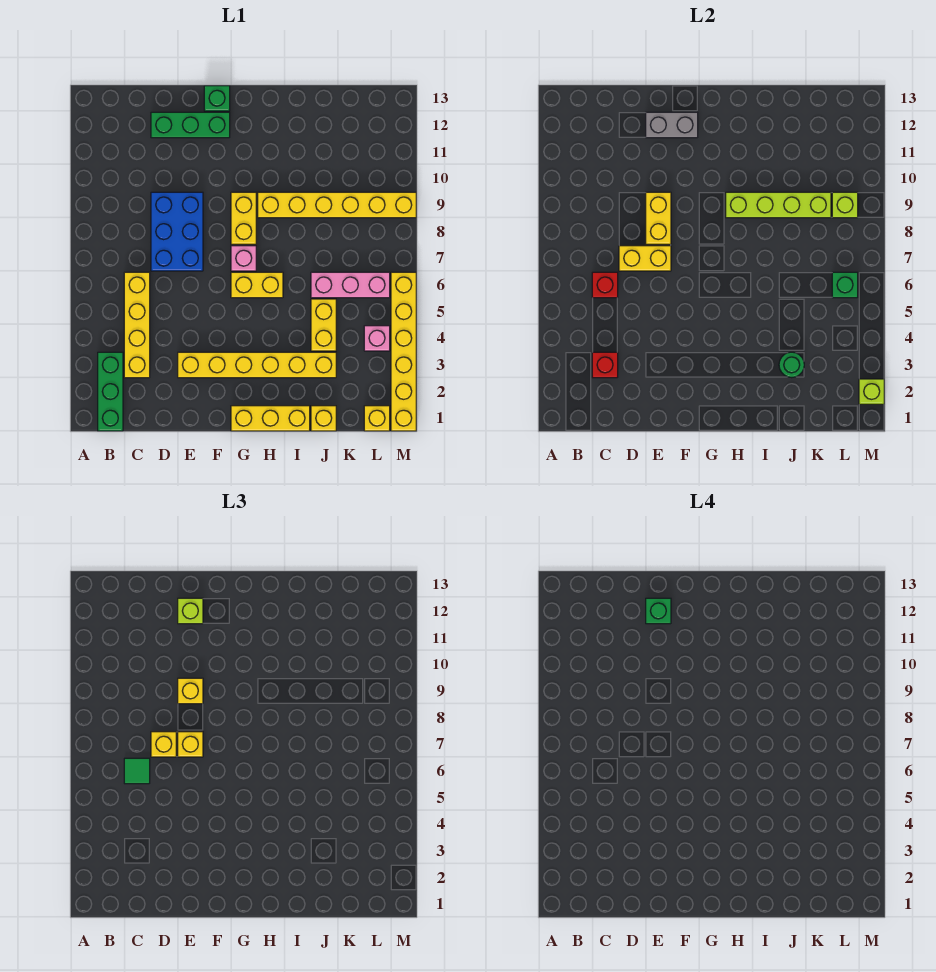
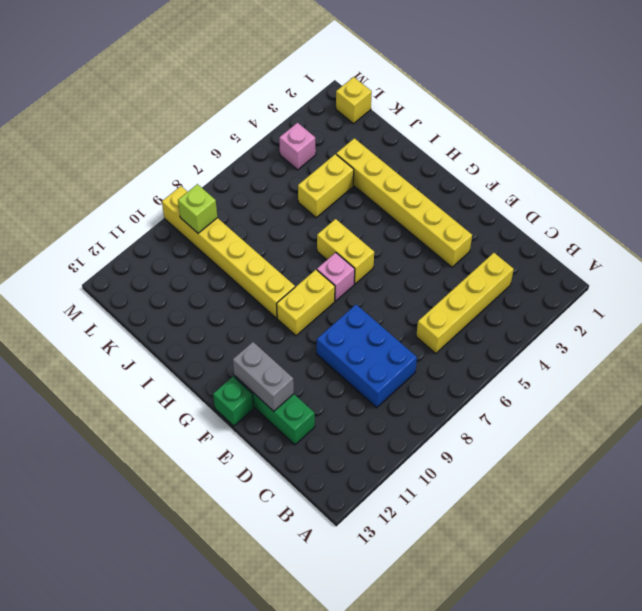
blue 2x3 brick [317,305,417,408] -> blue 2x3 brick turned to [151,192,203,271]
none -> green 1x3 brick [98,352,123,431]
none -> yellow 1x3 brick [231,406,310,431]
none -> yellow 1x1 brick [311,406,336,431]
none -> pink 1x3 brick [311,272,390,298]

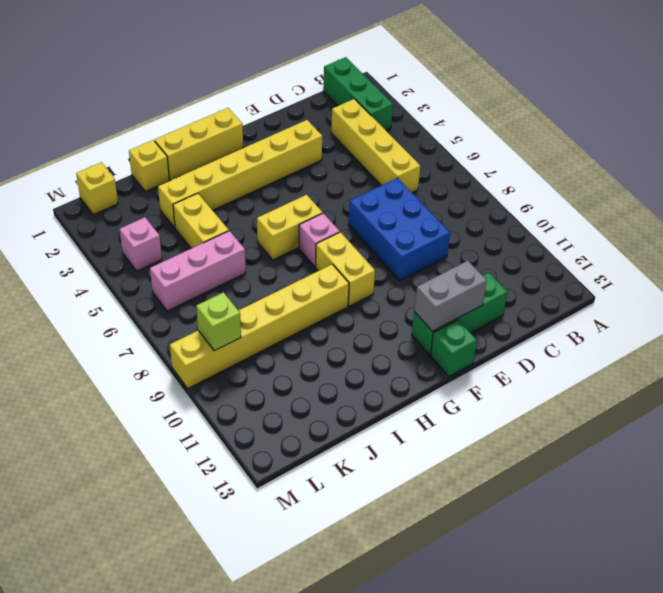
none -> yellow 1x6 brick [391,272,416,431]
none -> red 1x1 brick [592,352,618,378]
none -> red 1x1 brick [592,272,618,298]
none -> yellow 1x2 brick [619,246,671,271]

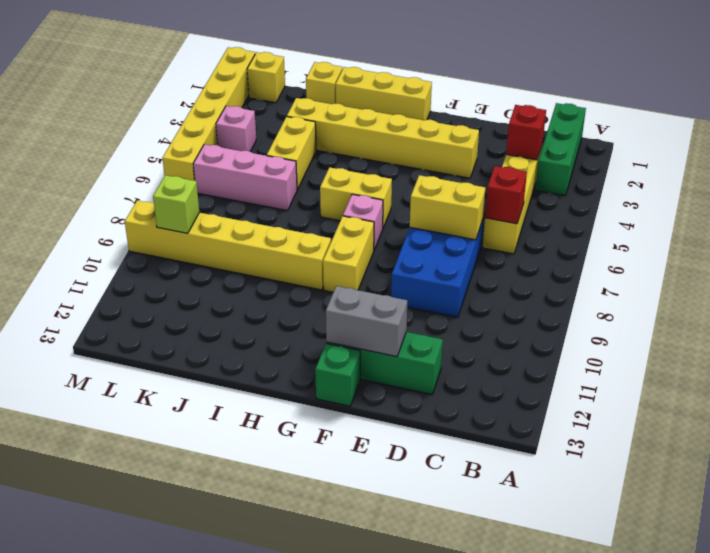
none -> yellow 1x2 brick [646,192,671,244]
none -> lime 1x4 brick [726,192,831,218]
none -> green 1x1 round brick [779,352,804,378]
none -> green 1x1 brick [832,272,858,298]

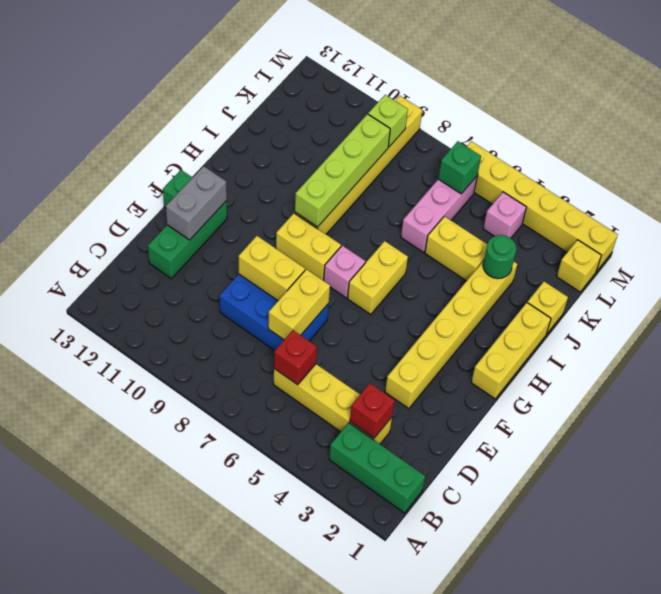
none -> lime 1x1 brick [859,379,884,404]
none -> green 1x1 tile [124,758,150,784]
none -> yellow 1x1 brick [151,732,176,757]
none -> yellow 1x1 brick [178,732,203,757]

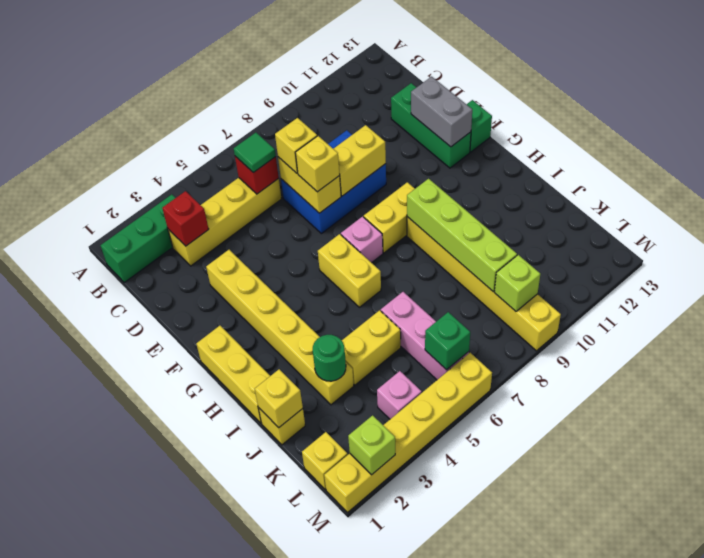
yellow 1x1 brick [255,369,303,428] -> yellow 1x1 brick moved to [178,678,203,704]
none -> lime 1x1 brick [178,598,203,624]
none -> green 1x1 brick [646,598,671,624]

